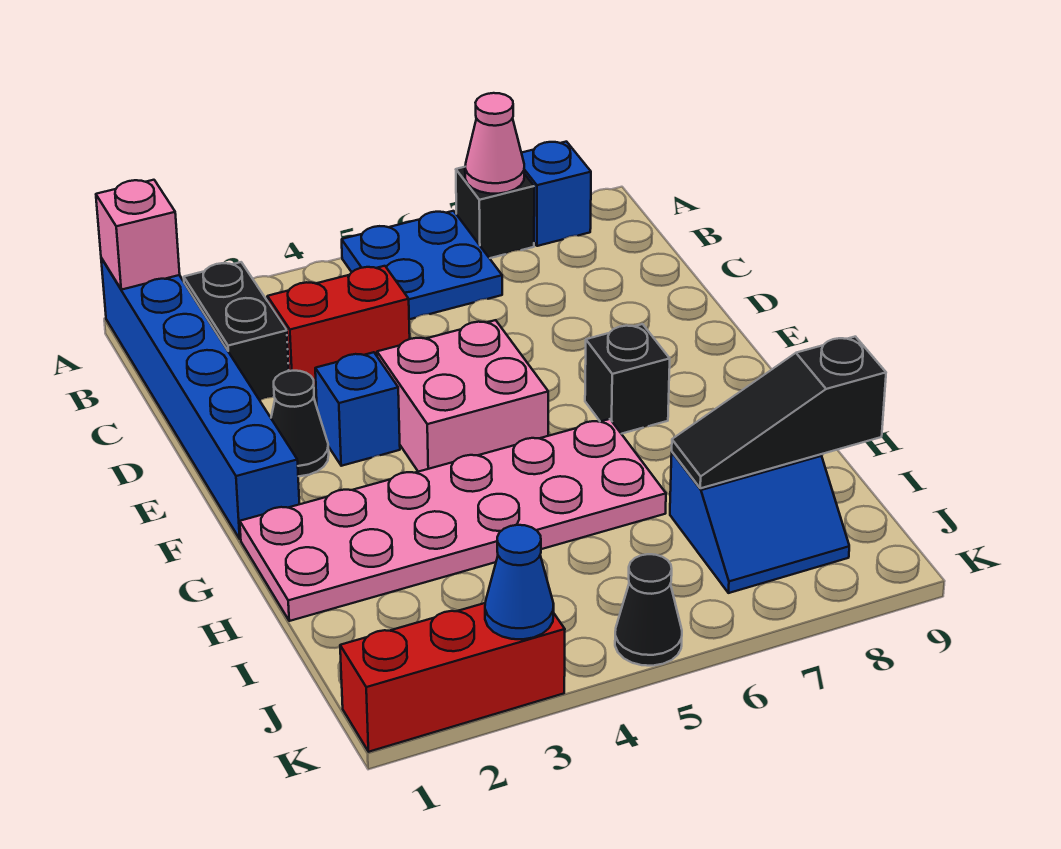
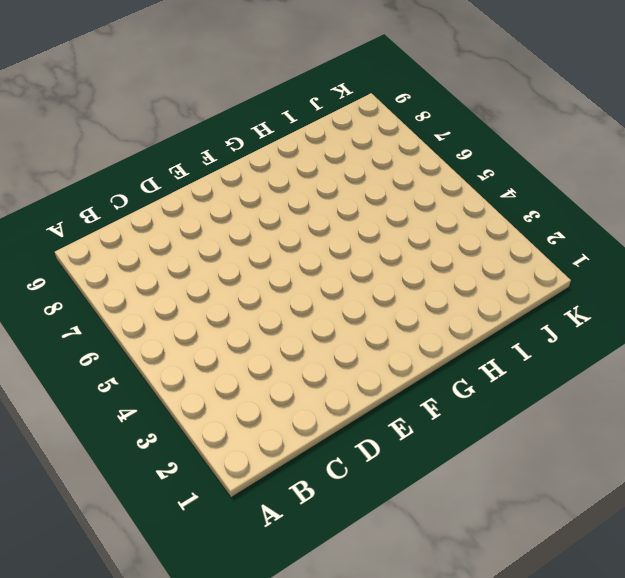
none -> blue 1x6 brick [101,258,299,539]
none -> blue 2x2 plate [342,211,502,319]
none -> black 1x1 brick [456,167,534,258]

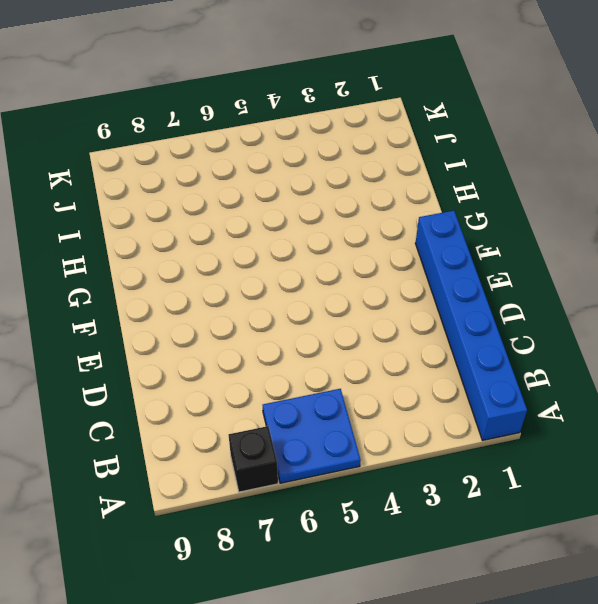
none -> blue 1x1 brick [522,142,591,246]
none -> black 1x2 brick [184,262,289,400]
none -> red 1x2 brick [267,266,410,386]

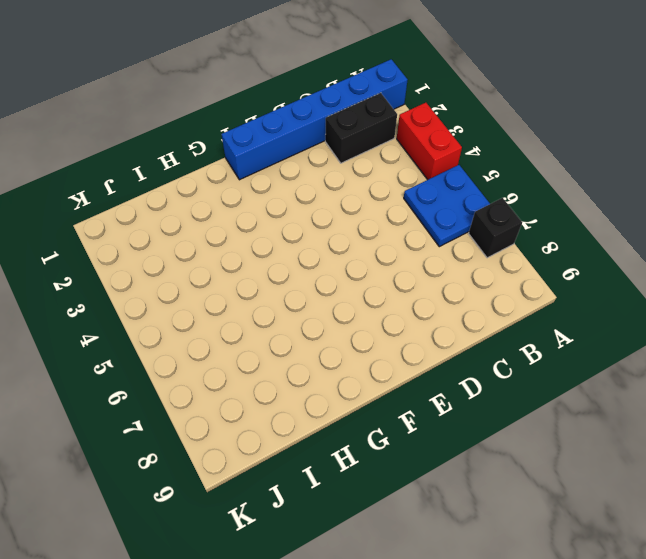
red 1x2 brick [397,103,462,180] -> red 1x2 brick moved to [267,266,410,386]
none -> blue 1x1 brick [522,142,591,246]
none -> black 1x1 cone [271,371,329,476]
none -> blue 1x1 brick [315,352,400,466]

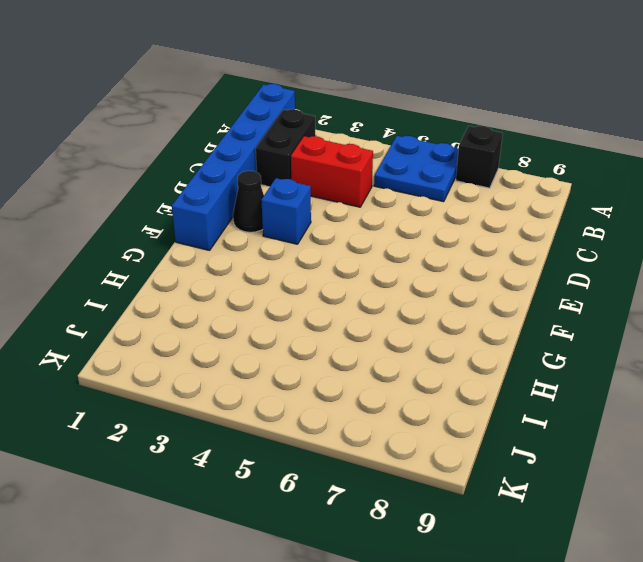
none -> blue 1x1 brick [522,142,591,246]
none -> pink 2x2 brick [377,320,548,472]
none -> black 1x1 brick [585,324,670,434]

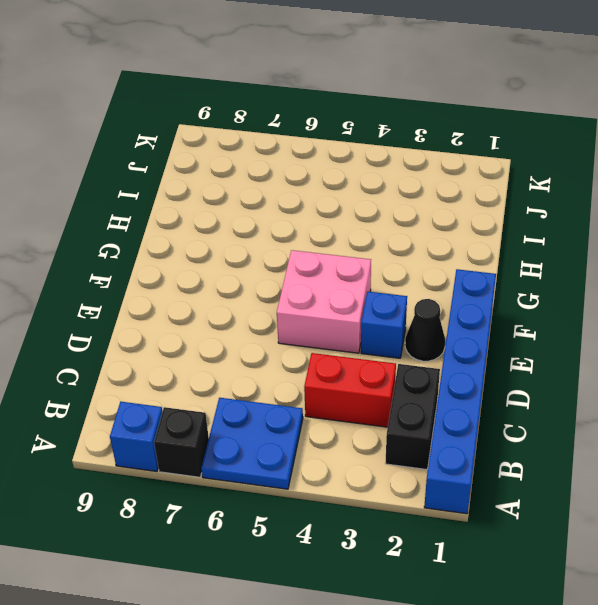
none -> black 1x1 brick [585,324,670,434]
none -> pink 2x6 plate [240,419,666,621]
none -> blue 2x2 slope [670,452,849,593]

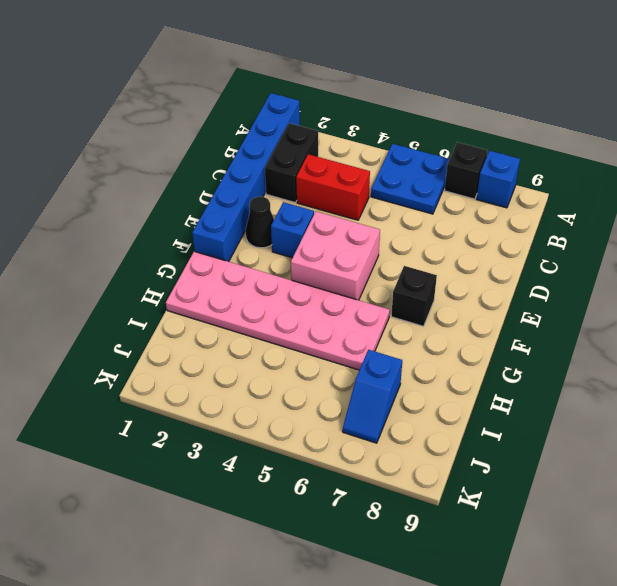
blue 1x2 slope [343,350,402,443] -> blue 2x2 slope [670,452,849,593]
none -> red 1x3 brick [340,603,565,752]
none -> black 1x1 cone [615,554,682,666]
none -> pink 1x1 brick [96,180,180,290]

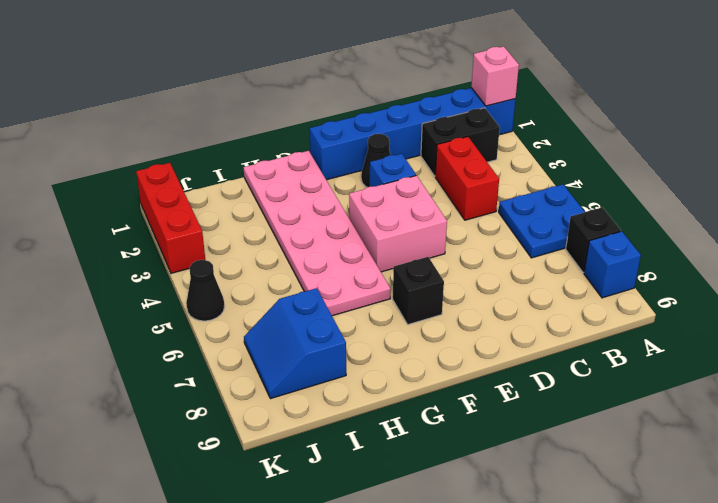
none -> pink 1x1 cone [465,93,524,194]
none -> black 1x3 slope [672,337,886,488]
none -> blue 1x1 cone [485,525,554,639]

